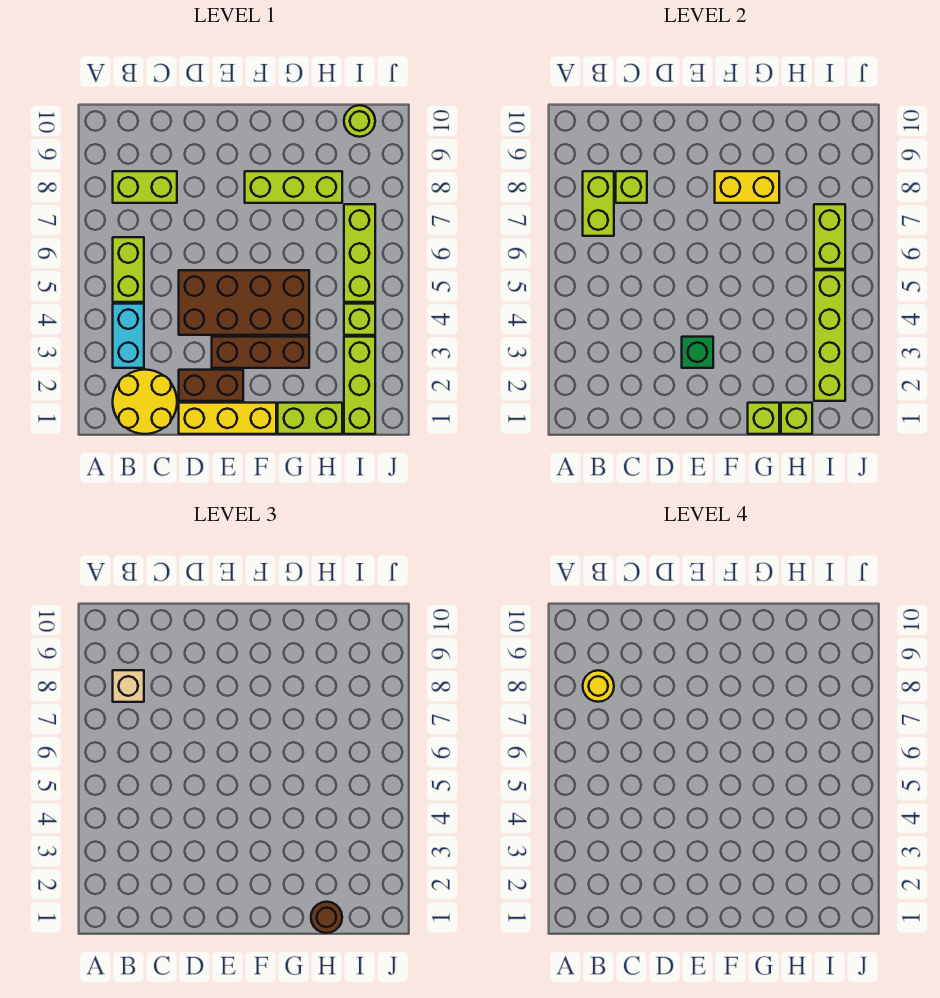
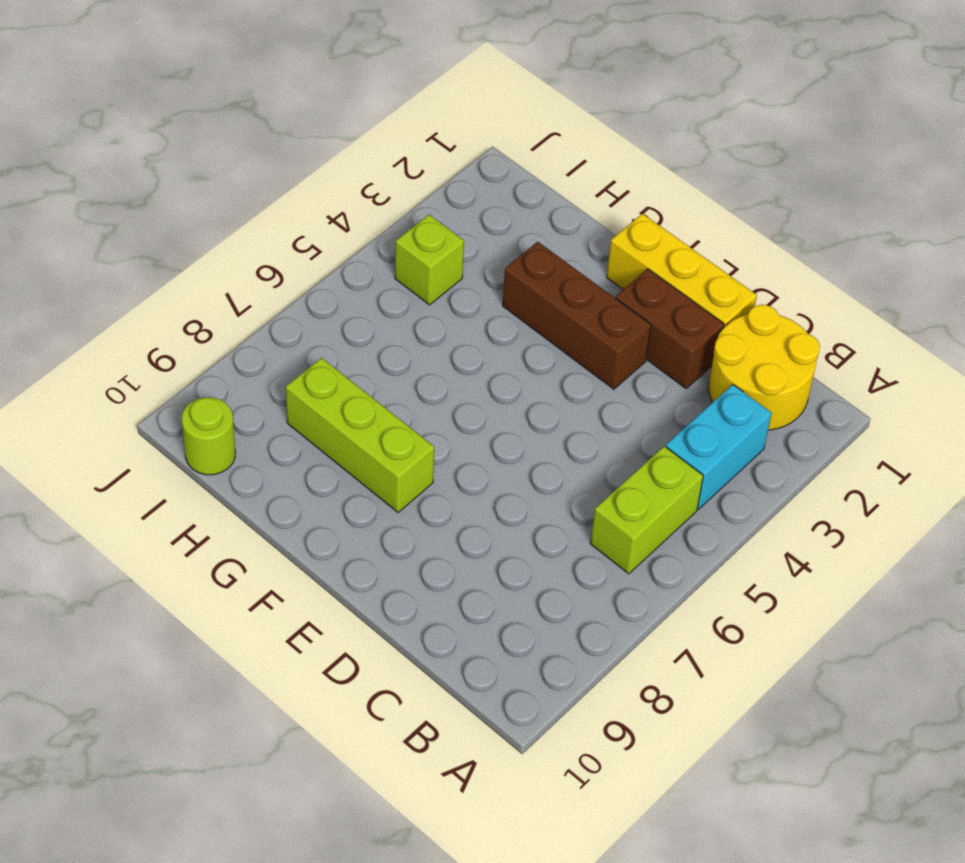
none -> lime 1x2 brick [113,171,177,203]
none -> brown 2x4 brick [179,270,309,335]
none -> lime 1x2 brick [278,403,342,434]

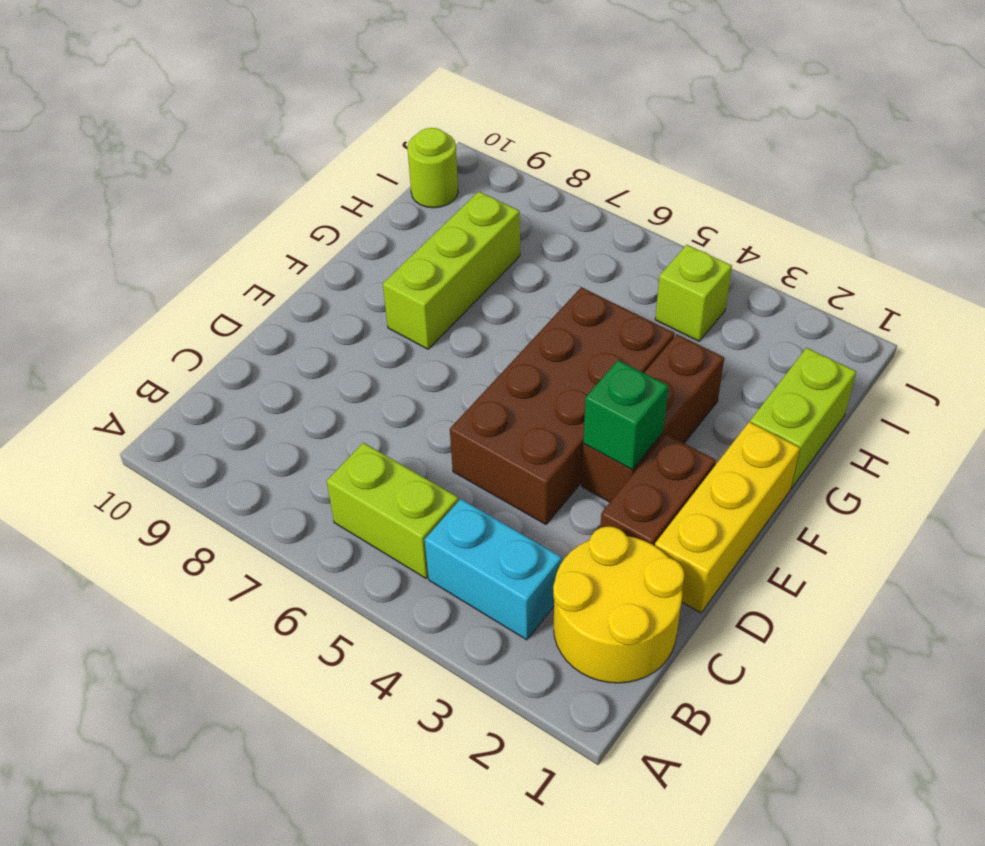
none -> lime 1x2 brick [113,171,177,203]
none -> lime 1x3 brick [344,337,375,434]
none -> lime 1x3 brick [344,204,375,302]

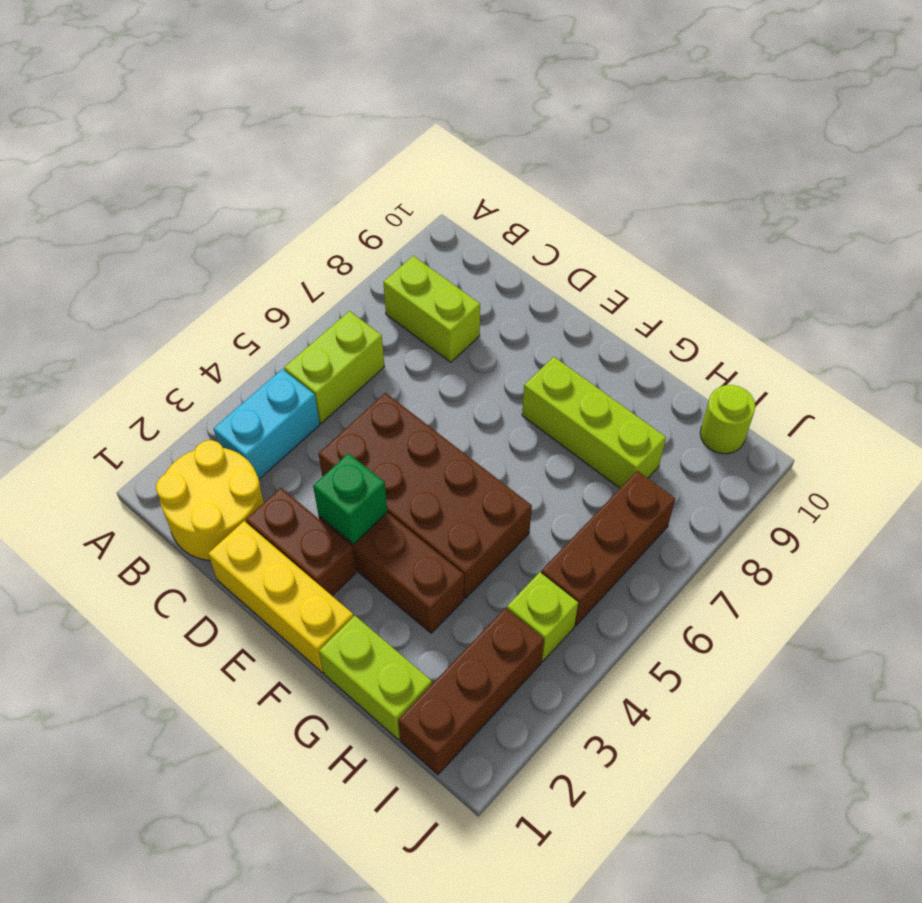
brown 1x3 brick [398,608,544,774] -> lime 1x3 brick [344,337,375,434]
brown 1x3 brick [541,471,675,626] -> lime 1x3 brick [344,204,375,302]
none -> lime 1x2 brick [583,171,614,236]
none -> lime 1x1 brick [616,171,647,203]
none -> yellow 1x2 brick [715,171,779,203]

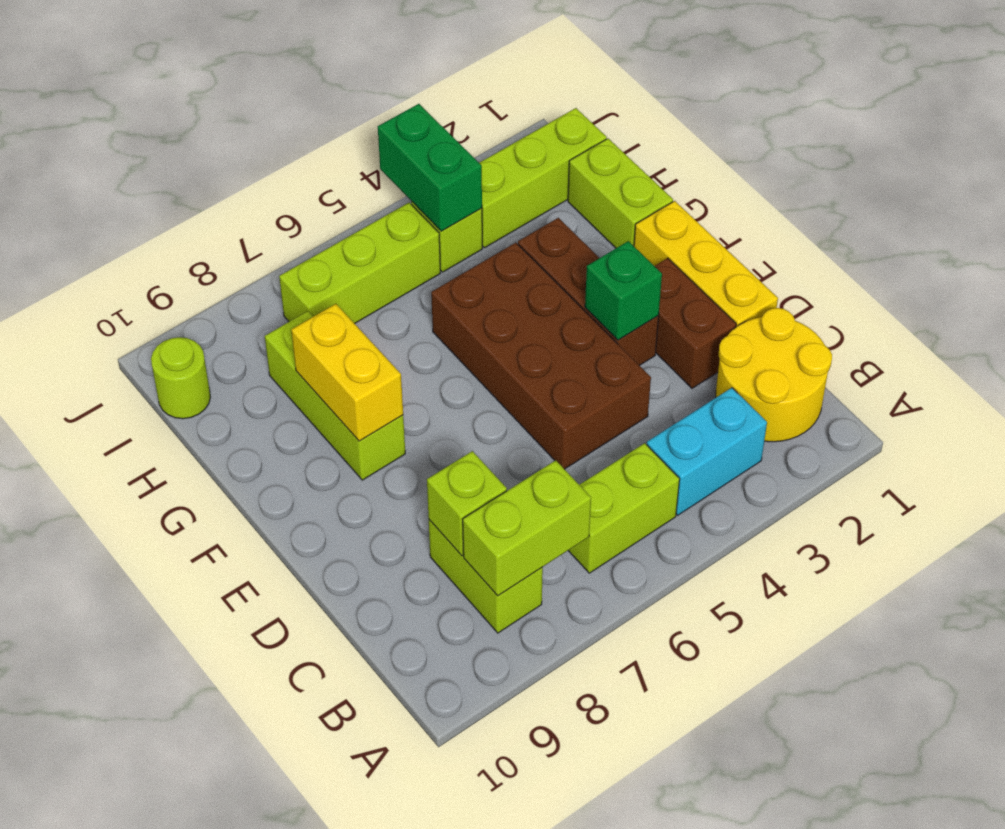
green 1x2 brick [378,104,482,231] -> lime 1x4 brick [814,270,845,401]
none -> lime 1x1 brick [748,403,779,434]
none -> lime 1x1 brick [781,403,812,434]
none -> lime 1x2 brick [814,204,845,269]

